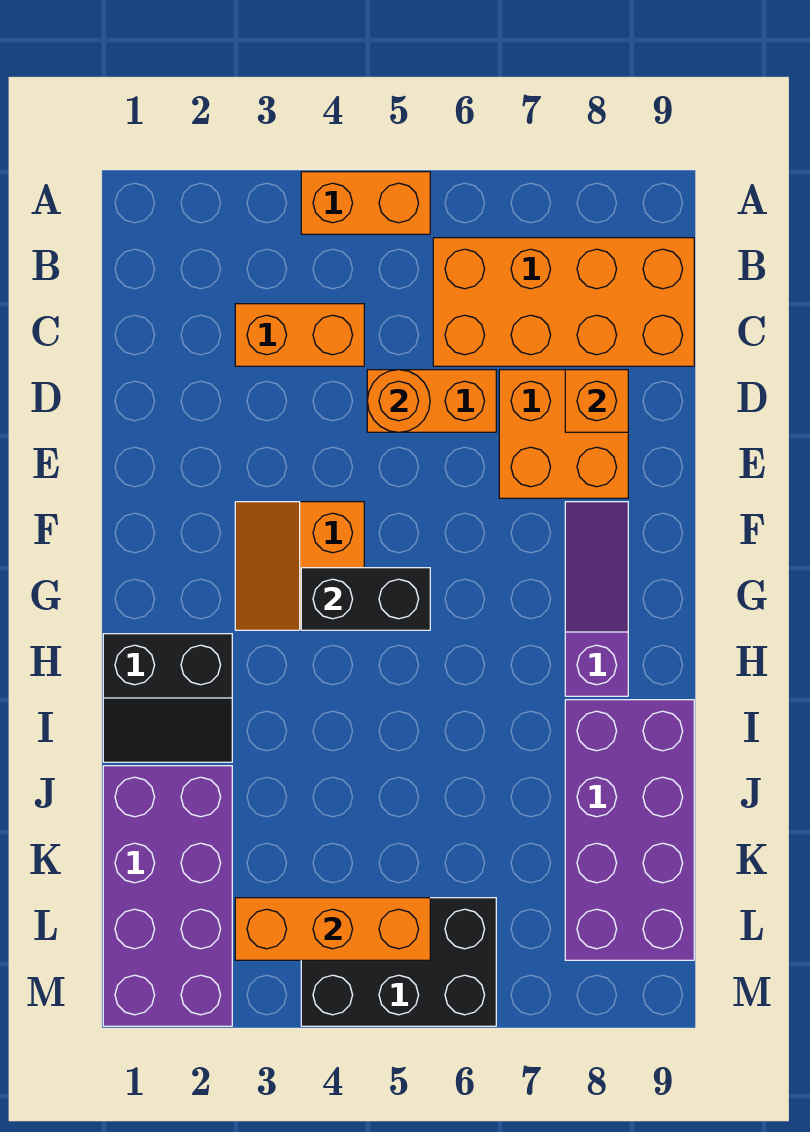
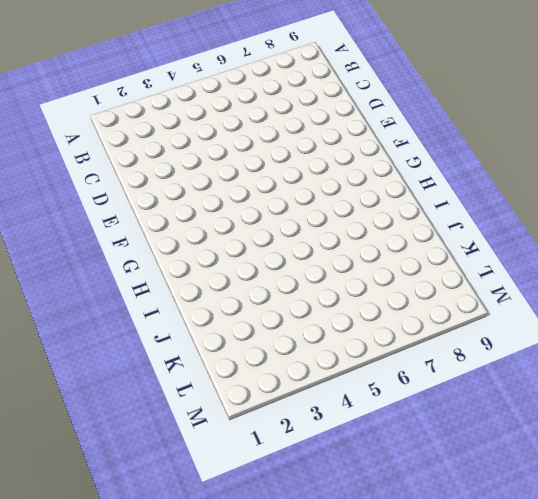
none -> orange 1x2 brick [301,172,430,234]
none -> orange 2x4 brick [433,238,694,366]
none -> orange 1x2 brick [235,304,364,366]

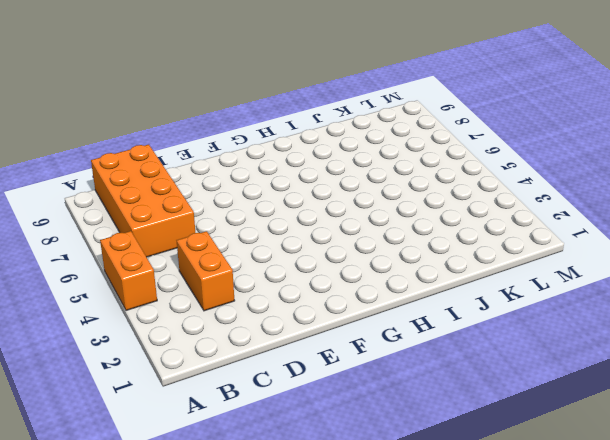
none -> orange 1x2 brick [367,370,496,432]
none -> orange 2x2 brick [499,370,628,498]
none -> orange 2x2 slope [235,502,364,630]

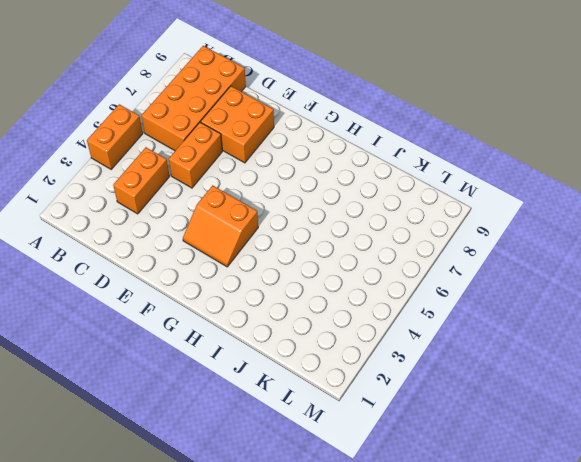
none -> purple 1x3 slope [565,502,628,696]
none -> black 2x2 slope [103,634,232,762]
none -> purple 2x4 brick [565,700,694,960]

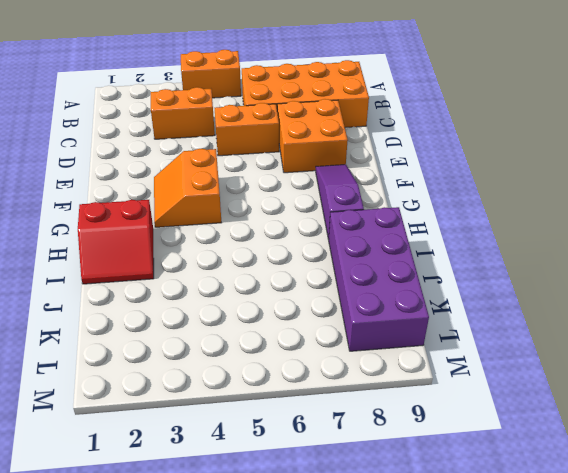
red 2x2 slope [78,200,154,284] -> black 2x2 slope [103,634,232,762]
none -> purple 2x4 brick [103,766,232,1026]
none -> black 2x3 brick [301,898,496,1026]
none -> orange 1x1 round brick [367,370,430,432]

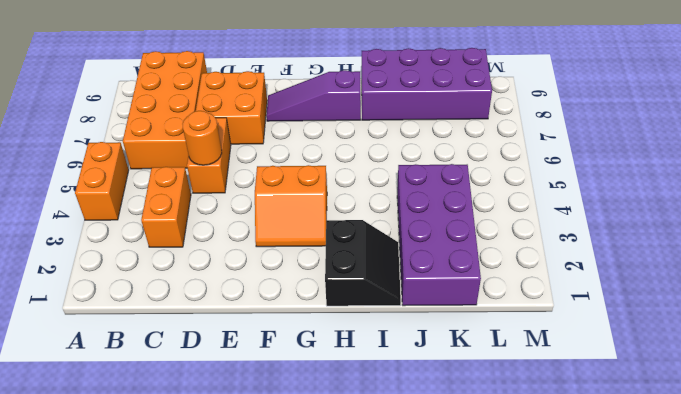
purple 2x4 brick [397,164,481,306] -> purple 2x4 brick turned to [103,766,232,1026]
none -> black 2x3 brick [301,898,496,1026]
none -> orange 1x1 brick [565,370,628,432]
none -> black 1x2 brick [301,568,430,630]

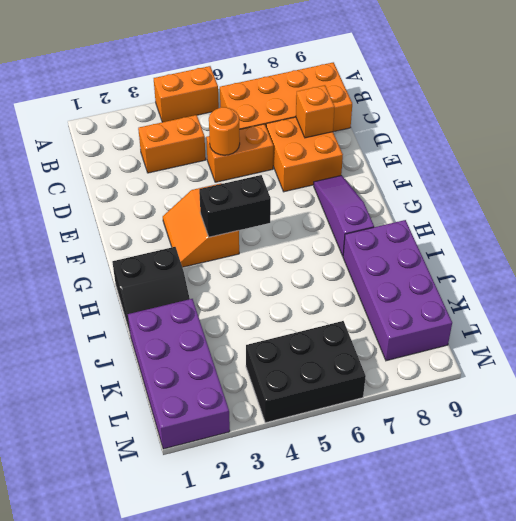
none -> orange 1x3 brick [235,898,430,960]

